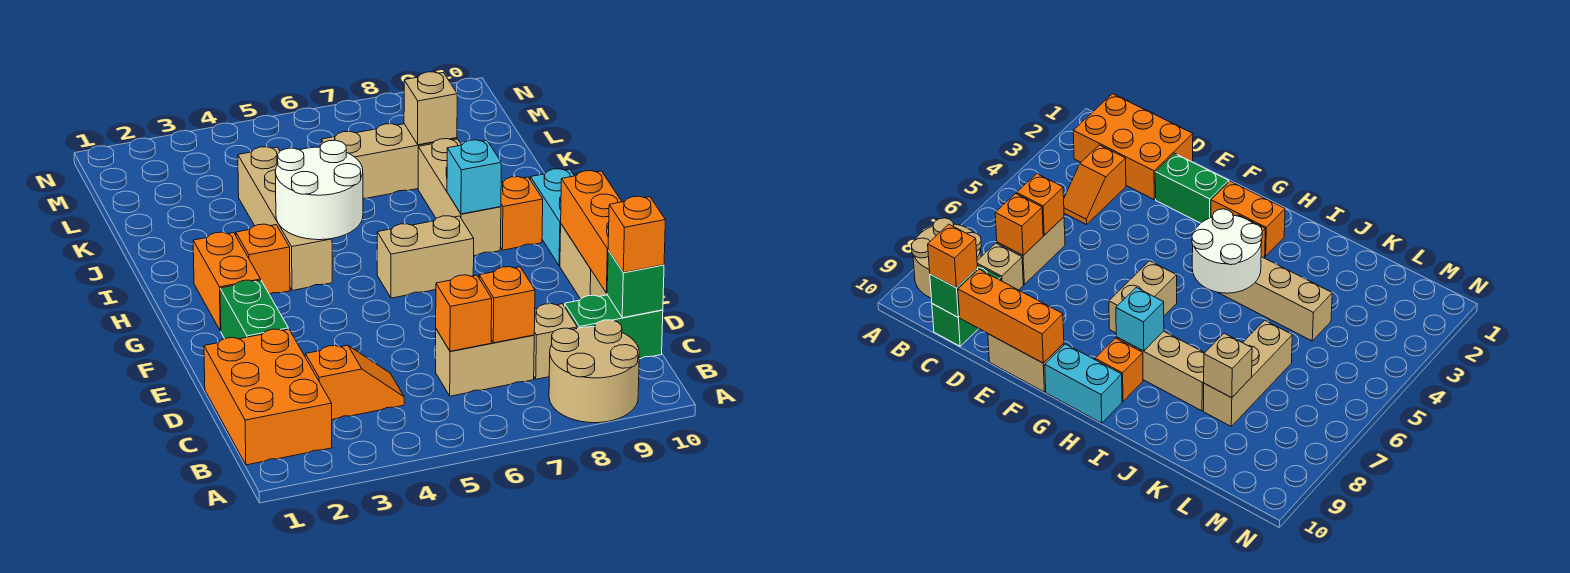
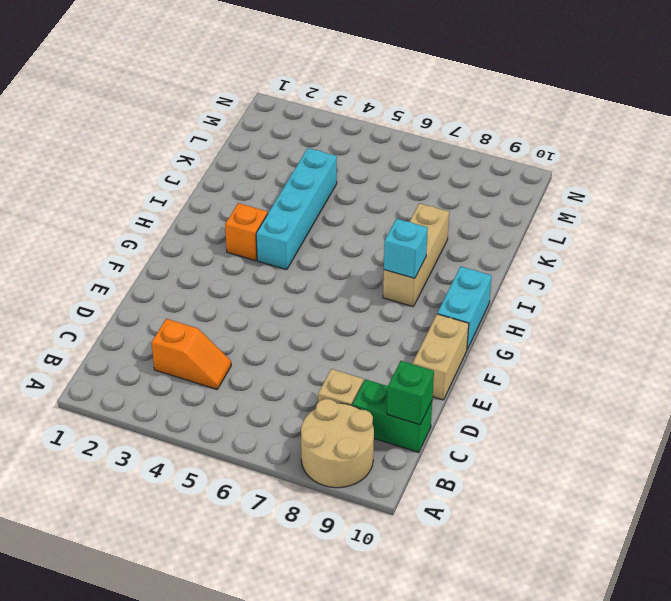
cyan 1x4 brick [256,148,337,270] -> tan 1x4 brick [238,147,332,291]
none -> orange 2x3 brick [204,329,332,465]
none -> tan 1x2 brick [436,329,534,396]
none -> green 1x2 brick [220,280,288,339]

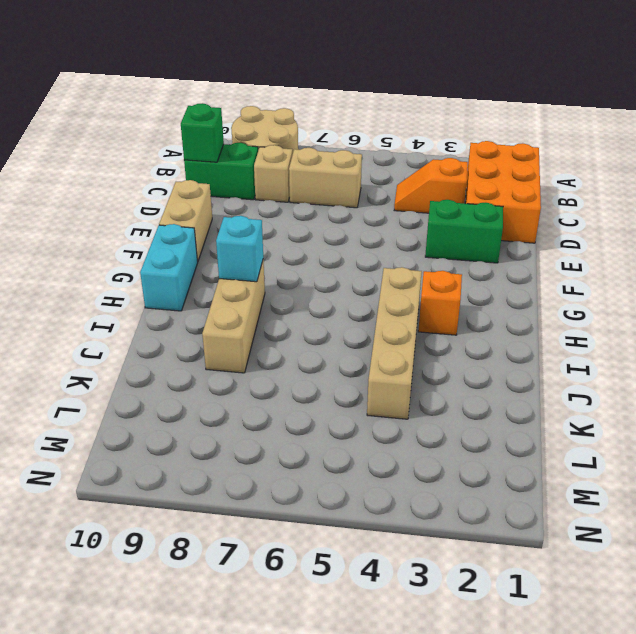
green 1x2 brick [425,200,503,263] -> green 1x2 brick turned to [220,280,288,339]
none -> orange 1x2 brick [193,232,261,331]
none -> tan 1x2 brick [377,216,474,298]
none -> orange 1x1 brick [501,177,543,250]

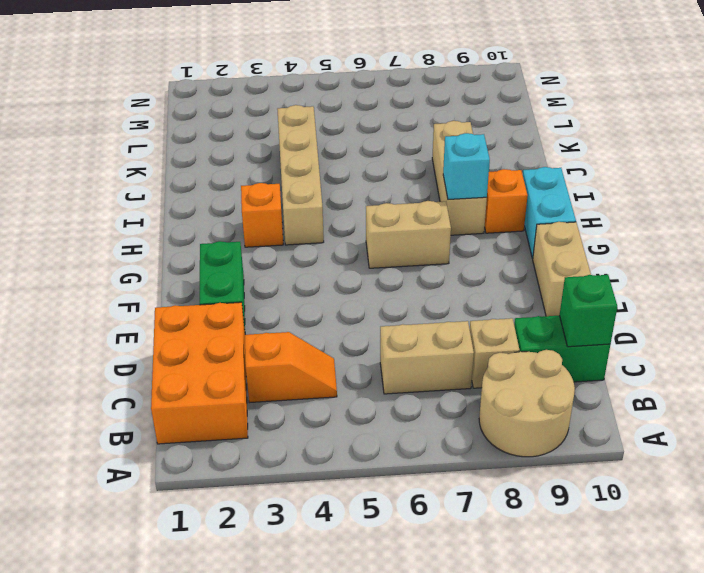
none -> orange 1x2 brick [193,232,261,331]
none -> tan 1x3 brick [321,124,457,199]
none -> orange 1x1 brick [436,275,492,351]

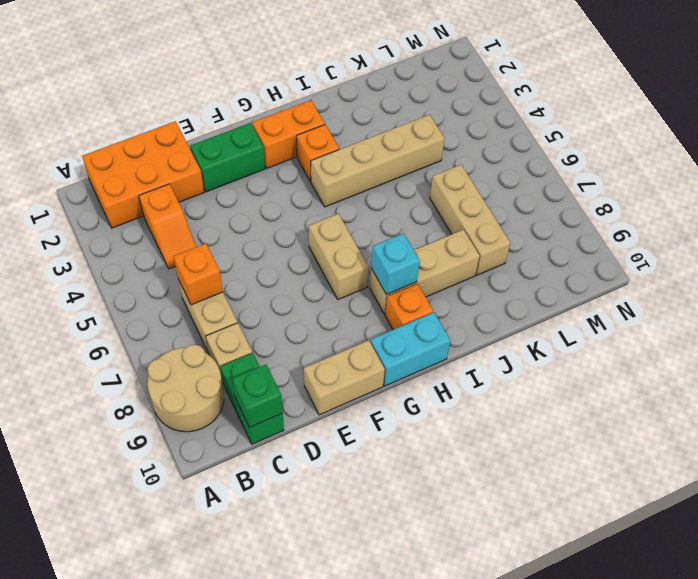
none -> orange 1x1 brick [479,267,535,343]
none -> orange 1x3 brick [561,171,622,293]
none -> white 2x2 round brick [275,140,363,240]

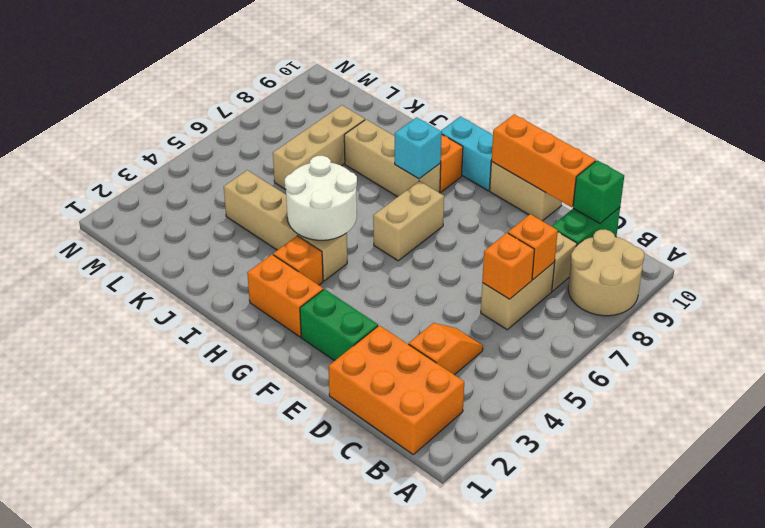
none -> tan 1x1 brick [404,72,457,145]
none -> orange 1x1 brick [608,196,665,273]

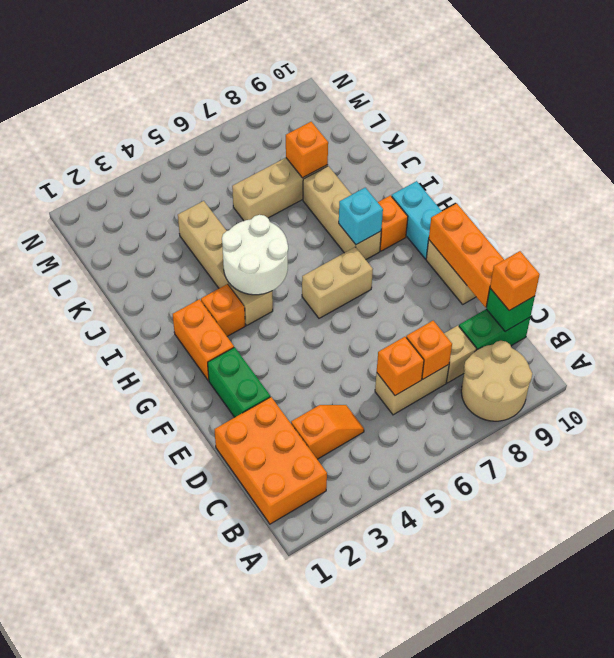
orange 1x1 brick [286,122,328,178] -> tan 1x1 brick [404,72,457,145]

